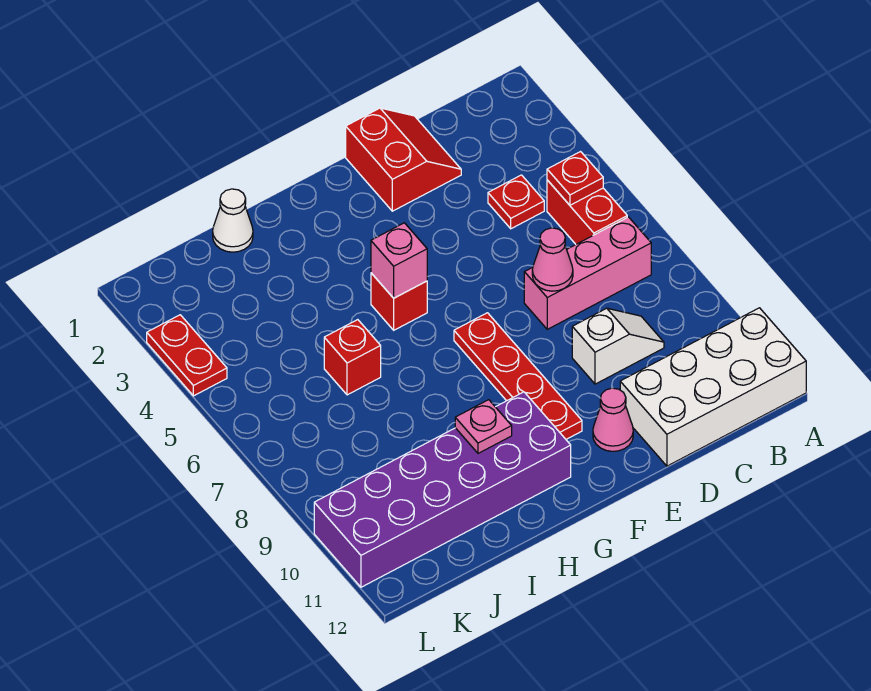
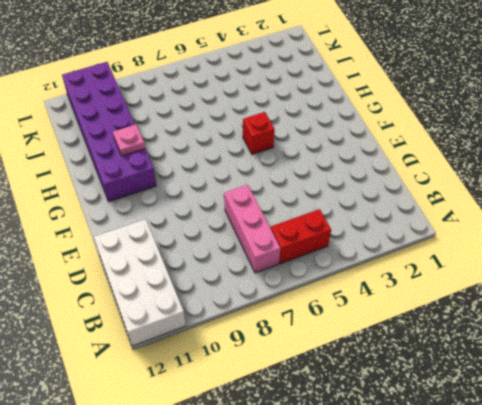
none -> red 1x1 plate [488,175,544,229]
none -> white 1x2 slope [572,308,664,384]
none -> red 2x2 slope [346,108,461,211]

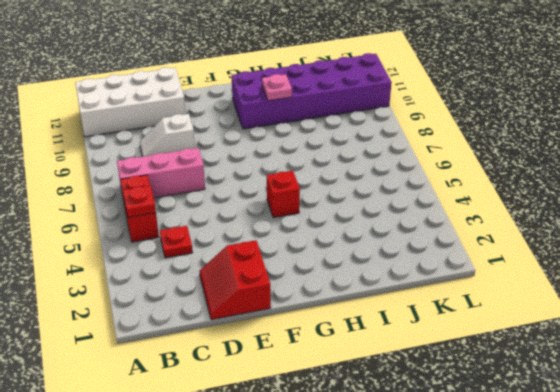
none -> pink 1x1 cone [593,388,633,451]
none -> red 1x4 plate [454,313,582,439]
none -> white 1x1 cone [213,189,253,252]

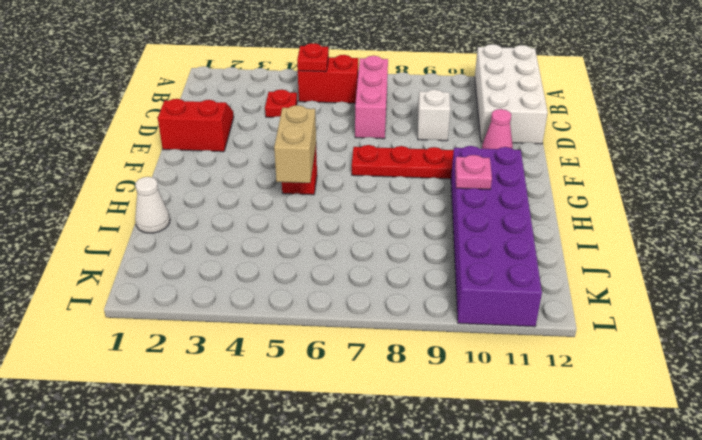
tan 1x2 brick [274,105,316,183] -> pink 1x1 brick [371,223,427,298]
none -> red 1x1 brick [324,320,381,395]
none -> red 1x2 plate [147,315,227,396]
none -> pink 1x1 cone [532,228,573,291]

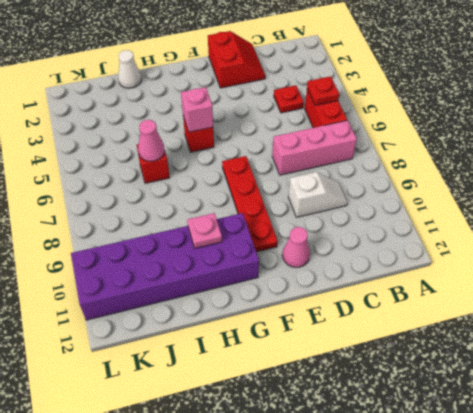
pink 1x1 cone [138,120,165,161] -> pink 1x1 cone moved to [532,228,573,291]
none -> white 2x4 brick [620,308,806,466]
none -> red 1x2 plate [147,315,227,396]

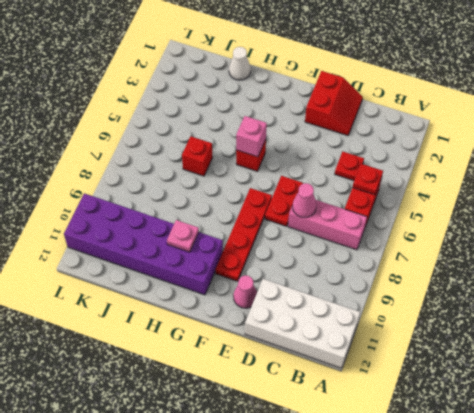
red 1x2 plate [265,176,303,226] -> red 1x2 plate moved to [147,315,227,396]
none -> white 1x2 slope [572,308,664,384]

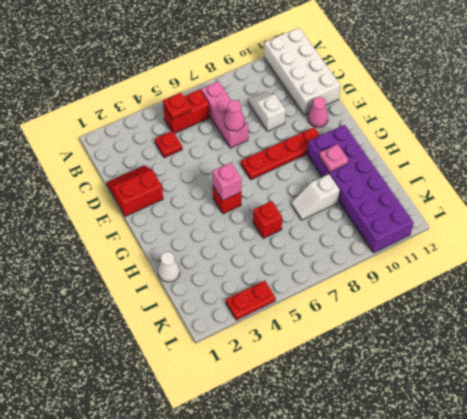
white 1x2 slope [291,174,340,220] -> none

